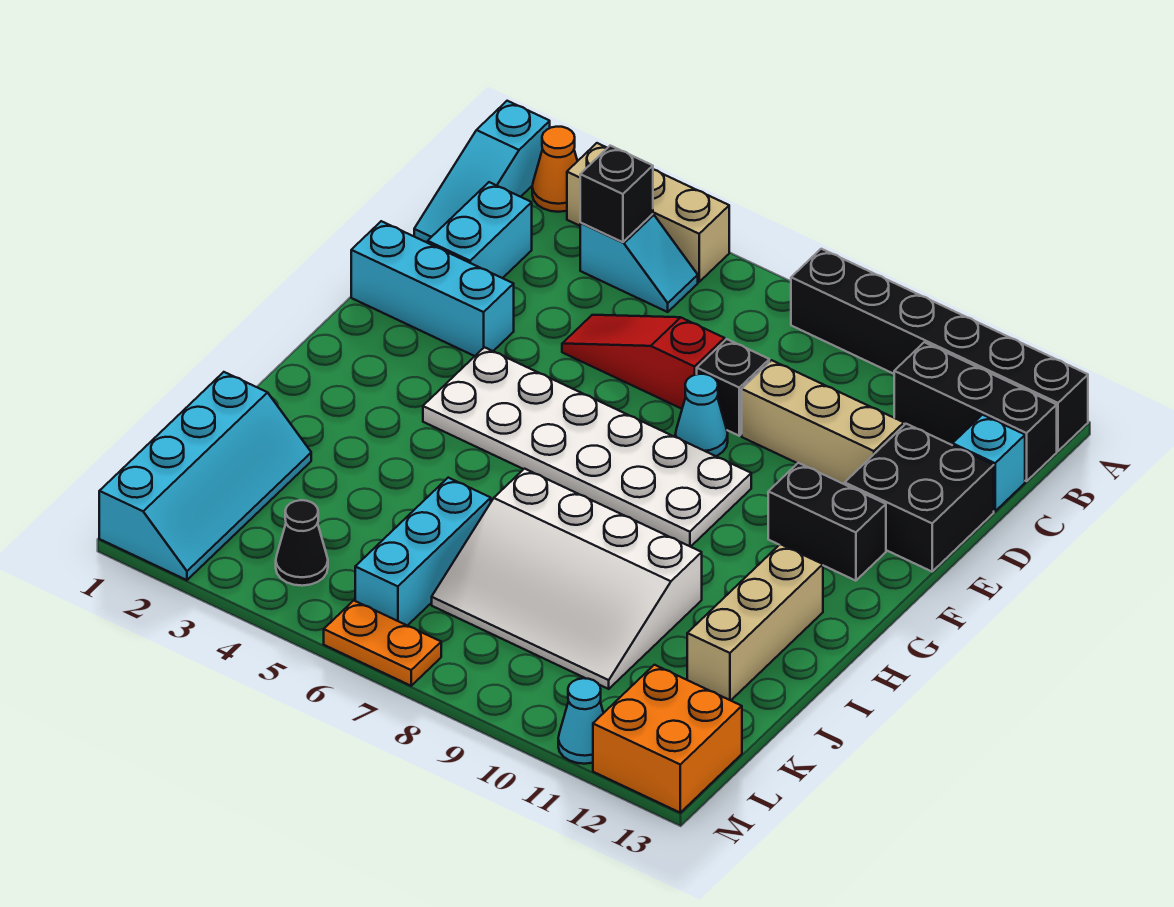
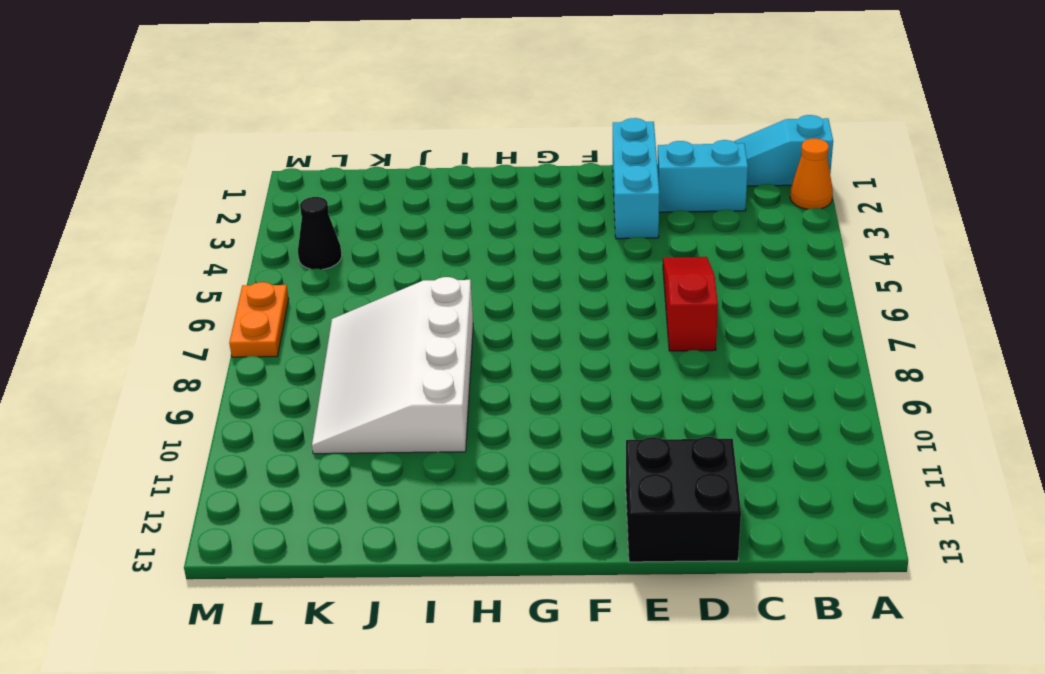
none -> tan 1x3 brick [567,143,729,282]
none -> black 1x6 brick [791,249,1088,451]
none -> cyan 1x2 slope [580,214,698,312]

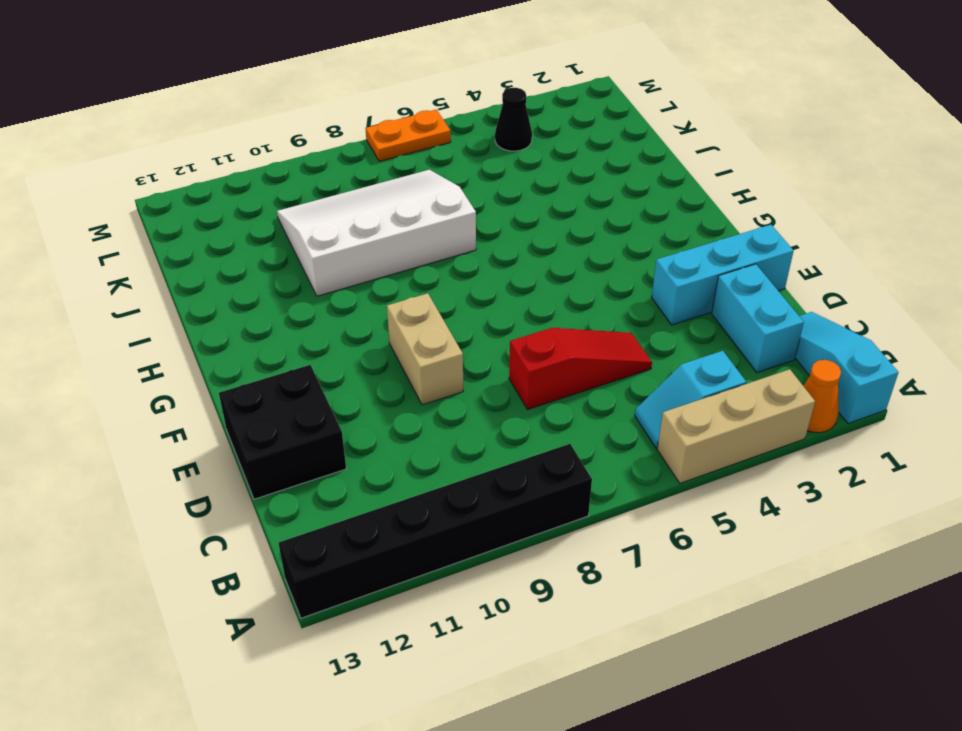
tan 1x2 brick [387,293,463,405] -> white 2x6 plate [423,347,751,547]
none -> black 1x3 brick [894,342,1057,481]
none -> cyan 1x1 brick [952,415,1025,511]
none -> black 1x1 brick [697,339,769,436]

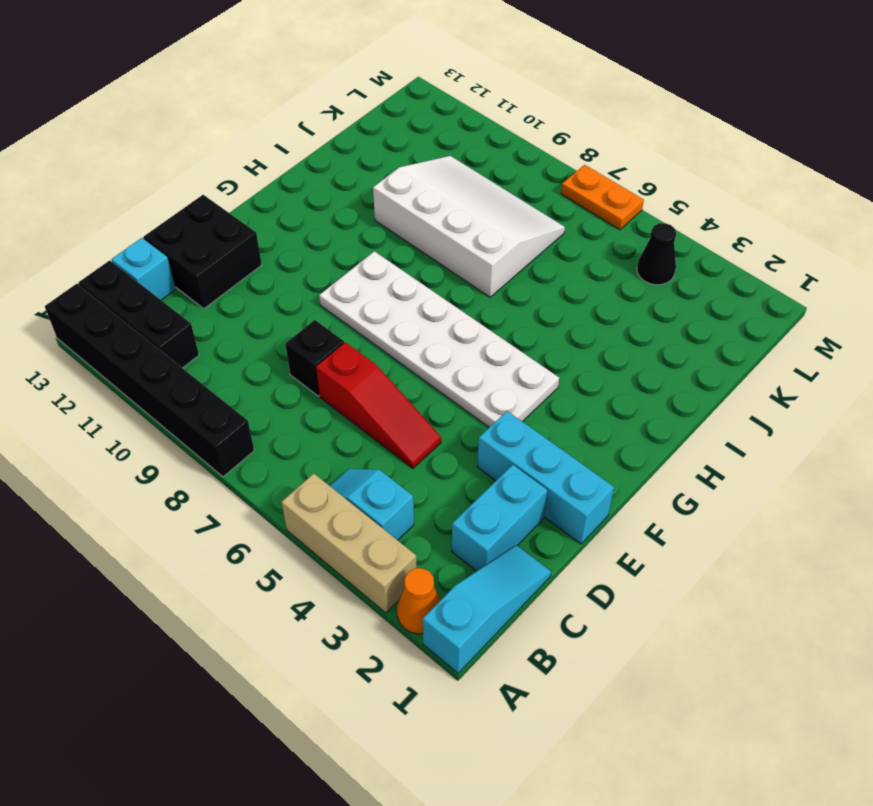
none -> tan 1x3 brick [742,360,904,484]
none -> cyan 1x1 cone [675,374,728,456]
none -> black 1x2 brick [768,463,886,581]

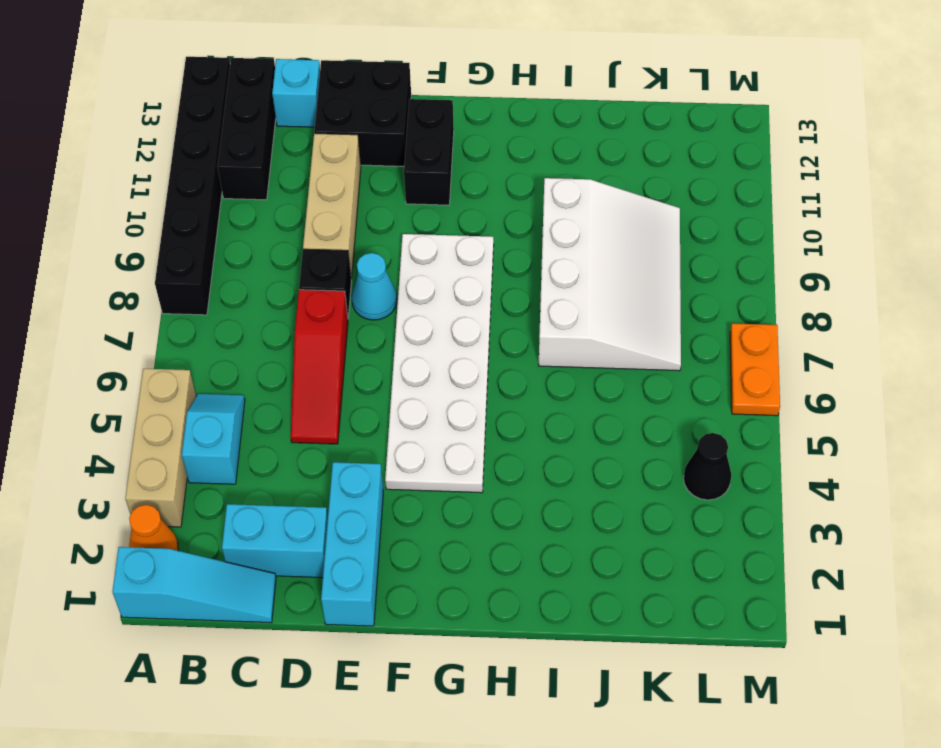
none -> tan 1x3 brick [687,544,823,701]
none -> cyan 2x4 slope [99,372,311,580]
none -> cyan 1x3 brick [355,478,491,626]

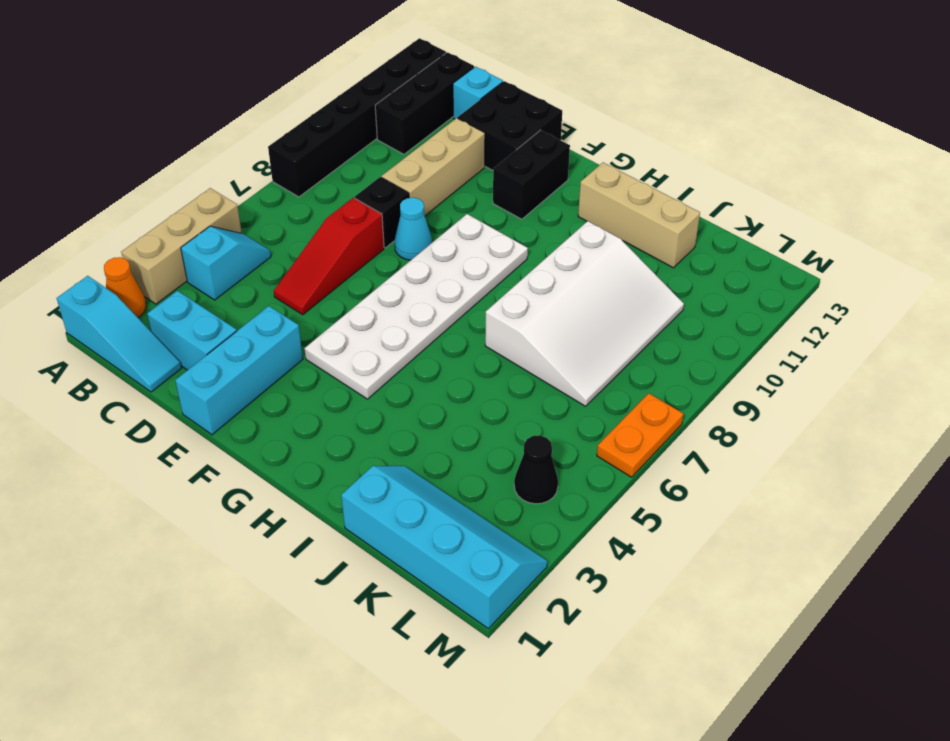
none -> cyan 1x3 brick [355,478,491,626]
none -> orange 2x2 brick [593,665,742,813]
none -> cyan 1x1 cone [558,678,603,764]

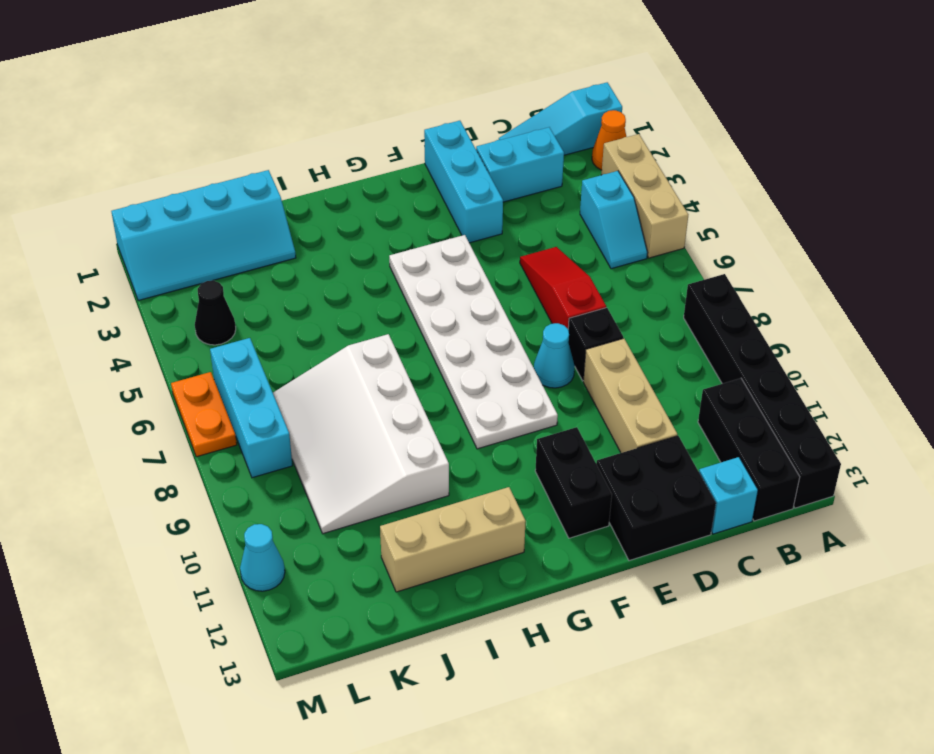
cyan 1x3 brick [210,338,292,478] -> cyan 1x3 brick turned to [355,478,491,626]
none -> orange 2x2 brick [593,665,742,813]
none -> black 1x1 brick [580,146,653,242]

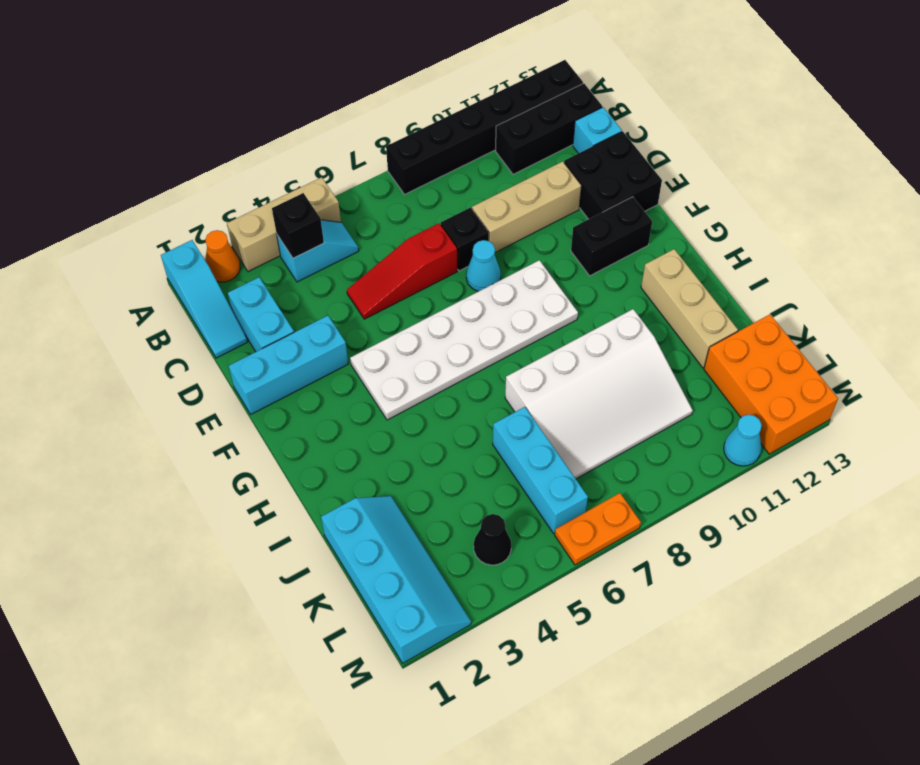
orange 2x3 brick [704,314,838,454] -> orange 2x2 brick [593,665,742,813]

